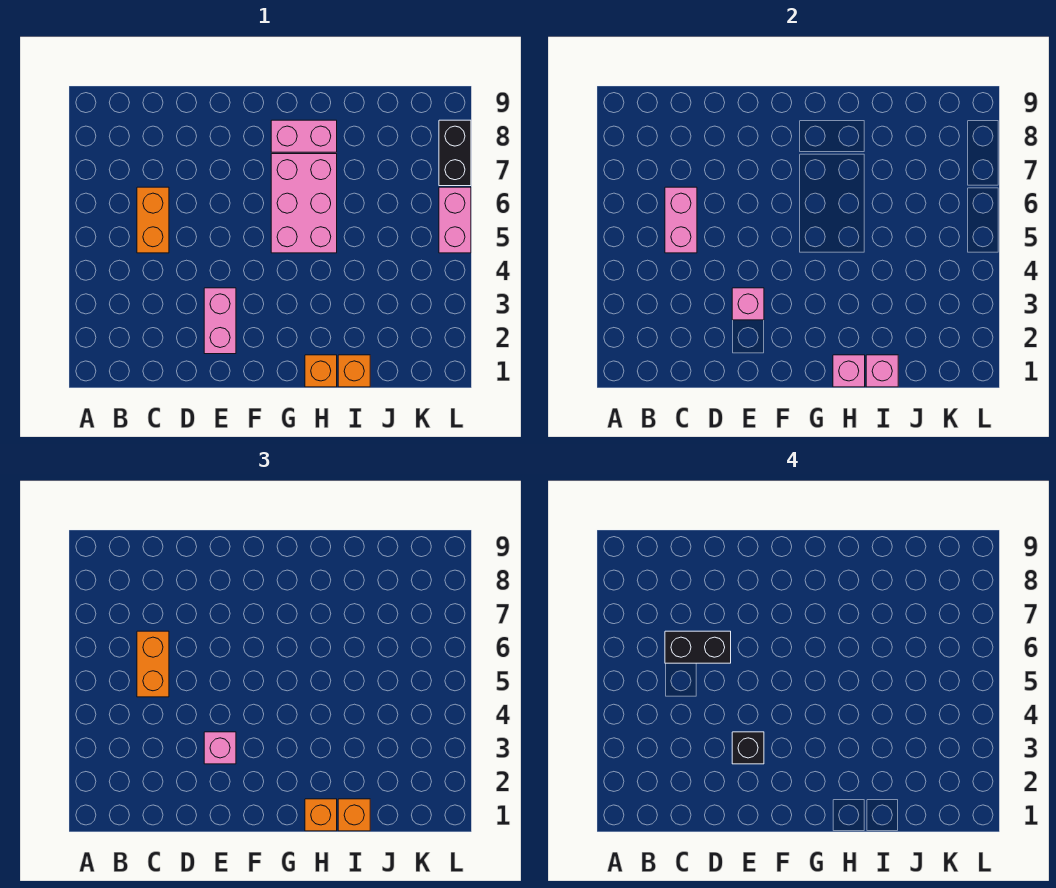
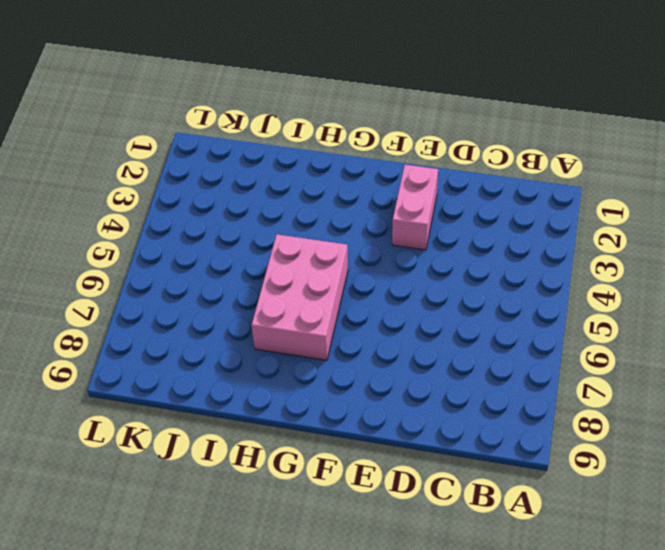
none -> orange 1x2 brick [137,187,169,253]
none -> pink 1x2 brick [271,120,337,152]
none -> orange 1x1 brick [305,355,337,387]

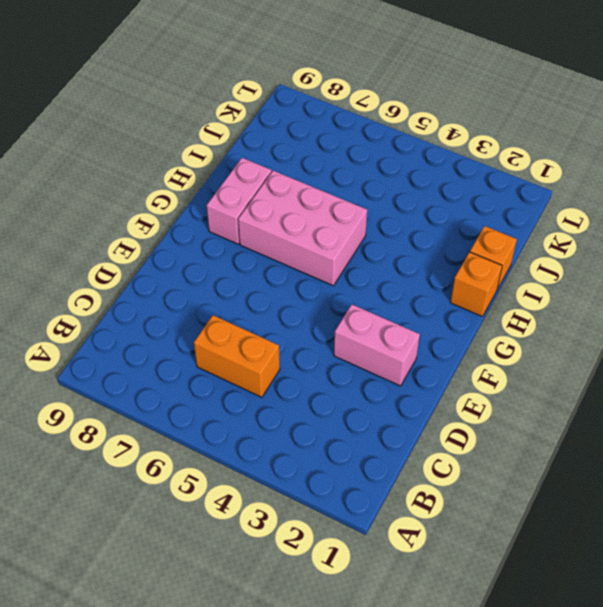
none -> pink 1x2 brick [439,187,471,253]
none -> black 1x2 brick [439,120,471,186]
none -> pink 1x2 brick [665,187,697,253]

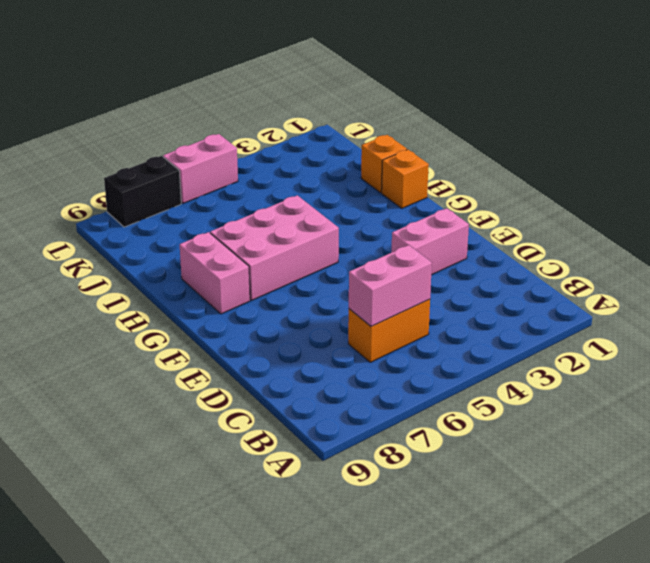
none -> pink 1x1 brick [732,288,764,320]
none -> pink 1x1 brick [833,355,865,387]
none -> pink 1x1 brick [866,355,898,387]

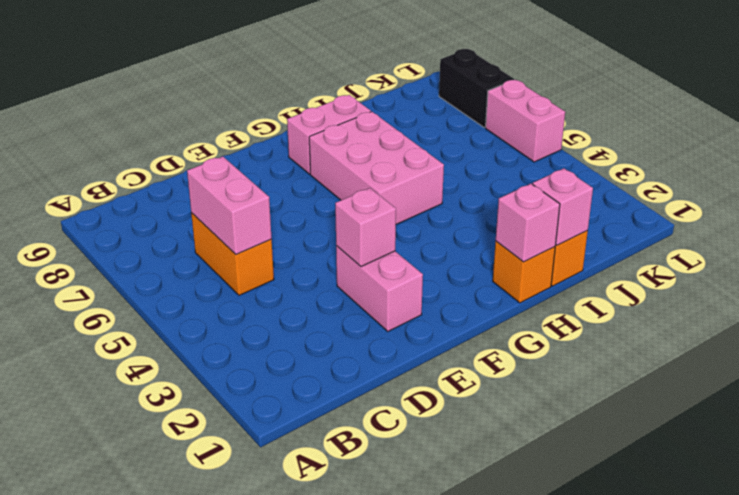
none -> orange 1x2 brick [137,631,169,697]
none -> pink 1x1 brick [204,732,236,764]
none -> orange 1x1 brick [305,799,337,831]

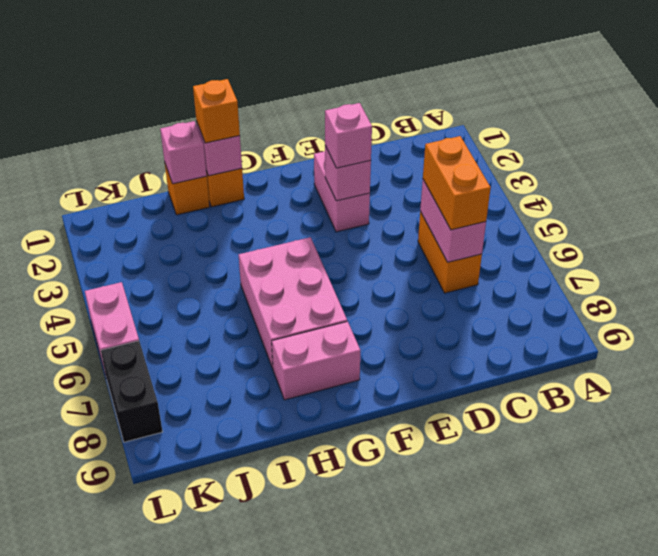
none -> orange 1x1 brick [338,799,370,831]
none -> black 1x2 brick [665,631,731,663]
none -> black 1x1 brick [732,732,764,764]

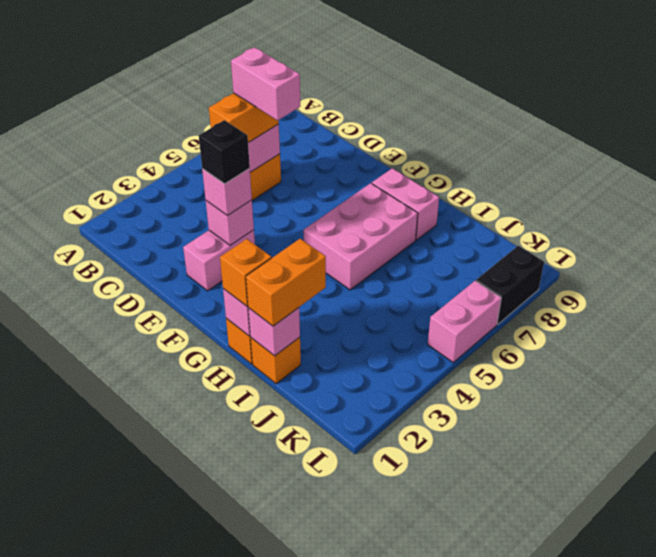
pink 1x2 brick [231,47,300,120] -> black 1x2 brick [665,631,731,663]
orange 1x2 brick [246,239,326,326] -> orange 1x1 brick [338,799,370,831]

